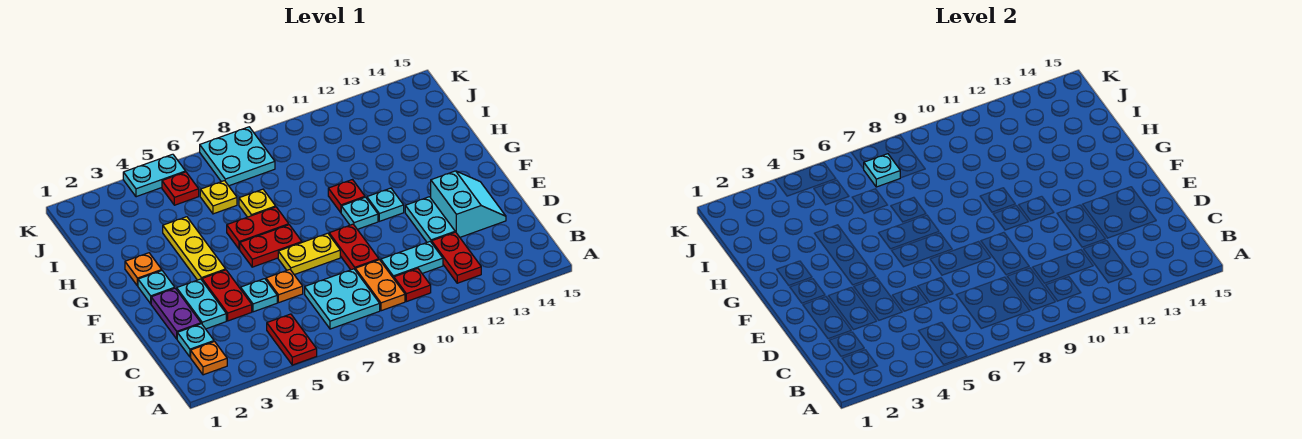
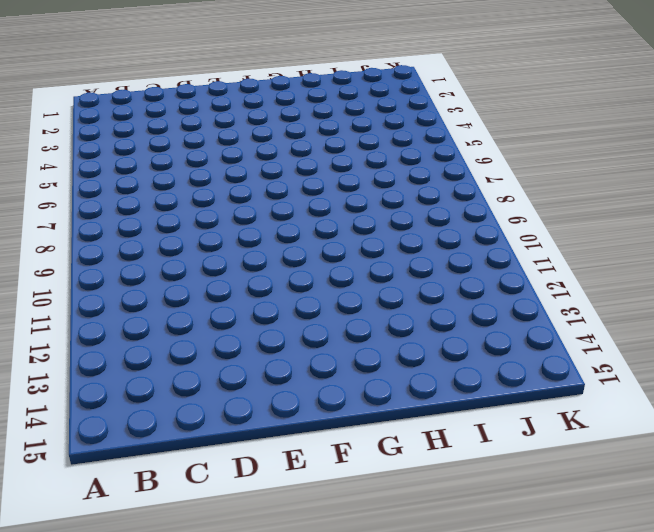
none -> red 1x2 plate [267,314,317,365]
none -> orange 1x1 plate [191,342,227,375]
none -> cyan 2x2 plate [305,269,380,329]
none -> orange 1x2 plate [355,260,405,311]

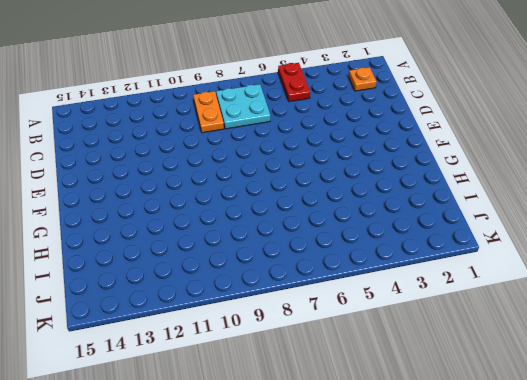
none -> red 1x1 plate [394,268,431,302]
none -> red 1x2 plate [432,232,481,283]
none -> cyan 1x1 plate [177,324,214,357]
none -> cyan 1x2 plate [381,242,443,278]

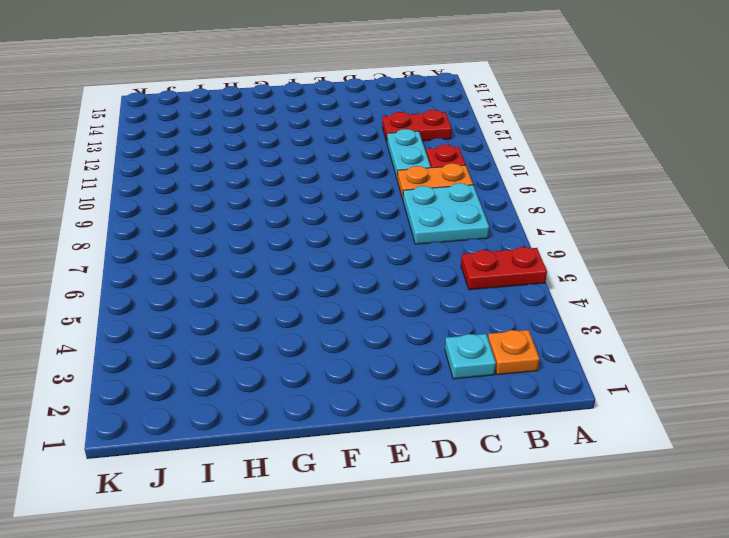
none -> purple 1x2 plate [151,288,201,339]
none -> cyan 1x2 plate [177,279,226,329]
none -> red 1x2 plate [202,270,252,321]
none -> cyan 1x1 plate [241,279,277,312]

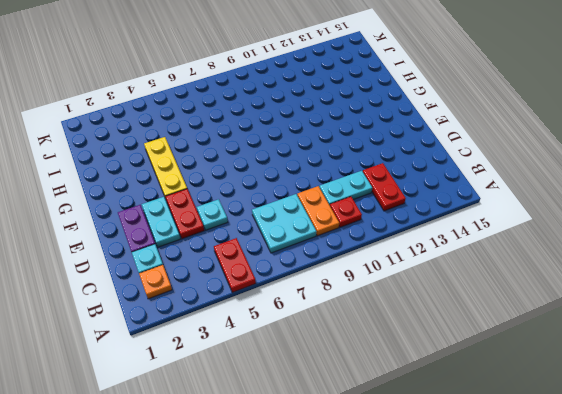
none -> orange 1x1 plate [266,270,303,303]
none -> red 1x2 plate [329,224,379,270]
none -> cyan 1x2 plate [405,197,455,243]
none -> cyan 2x2 slope [431,171,506,237]

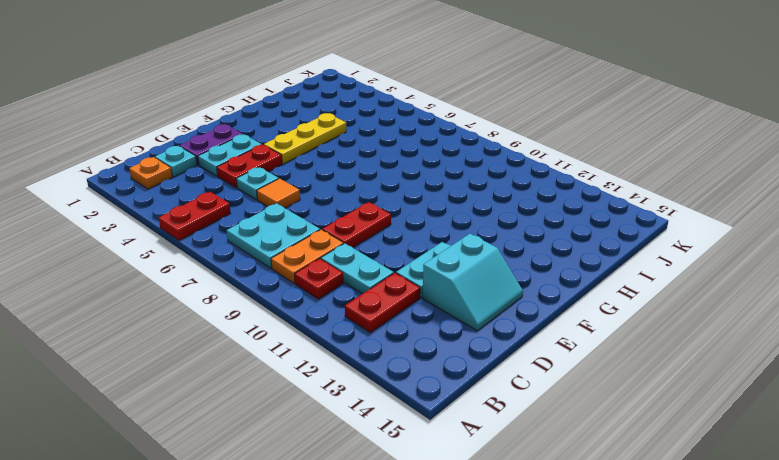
orange 1x1 tile [257,179,300,208] -> orange 1x1 plate [266,270,303,303]
none -> yellow 1x2 plate [278,233,340,275]
none -> cyan 1x1 plate [138,271,175,304]
none -> red 1x2 plate [240,225,302,267]
none -> cyan 1x1 plate [341,197,378,229]

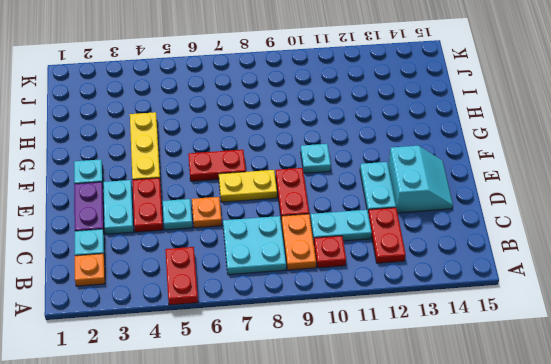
none -> cyan 1x1 plate [367,188,404,221]
none -> orange 1x1 plate [125,253,162,286]
none -> red 1x2 plate [227,207,289,249]
none -> red 1x1 plate [328,180,365,213]

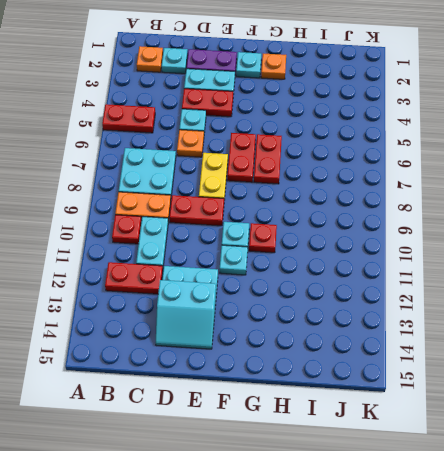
none -> yellow 1x3 plate [163,217,226,280]
none -> yellow 1x1 plate [239,189,276,217]
none -> yellow 1x1 plate [200,181,237,214]
none -> red 1x1 plate [162,172,199,205]

